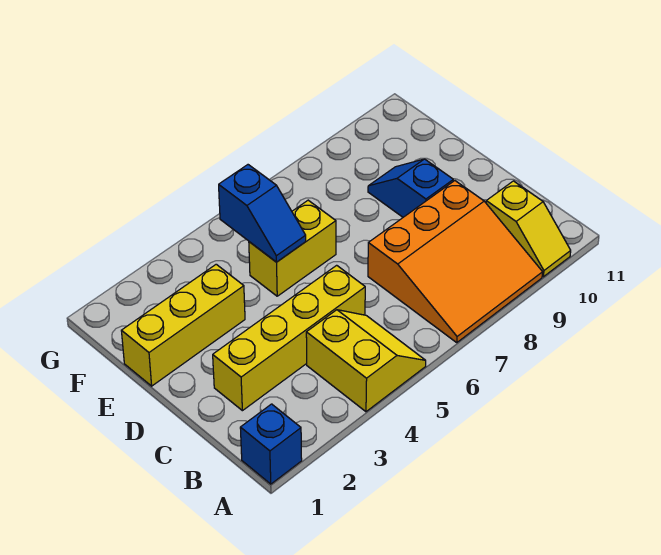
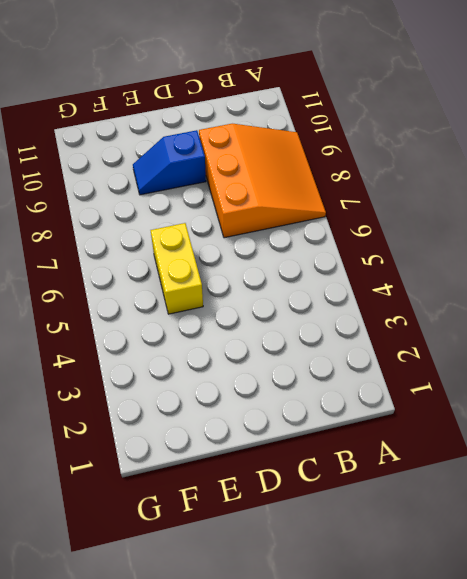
none -> blue 1x1 brick [240,404,302,484]
none -> yellow 2x2 slope [306,310,426,412]

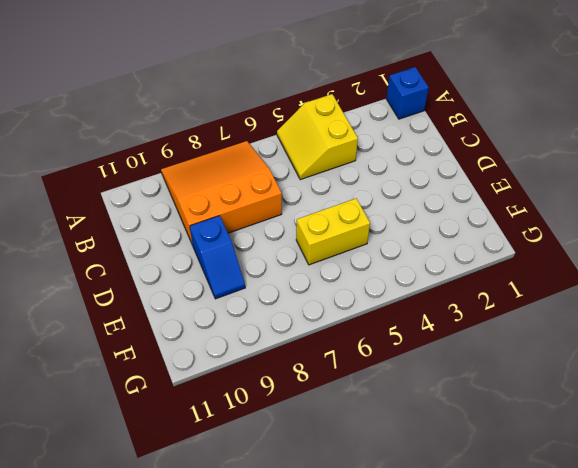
none -> yellow 1x2 slope [486,181,571,277]
none -> yellow 1x4 brick [213,265,365,411]

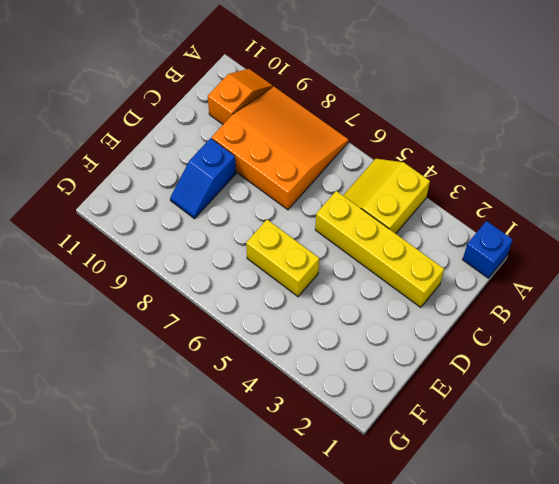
orange 1x2 slope [208,69,273,124] -> yellow 1x2 slope [486,181,571,277]
none -> yellow 1x3 brick [121,264,245,386]
none -> blue 1x2 slope [219,165,306,262]

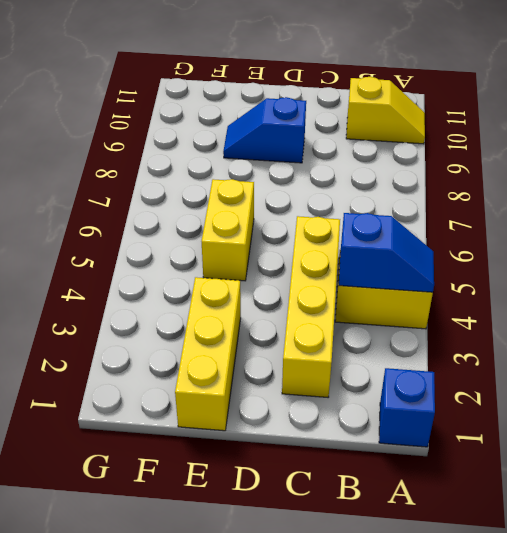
blue 1x2 slope [339,213,434,292] -> blue 1x2 slope moved to [219,165,306,262]
none -> orange 3x3 slope [368,181,543,342]

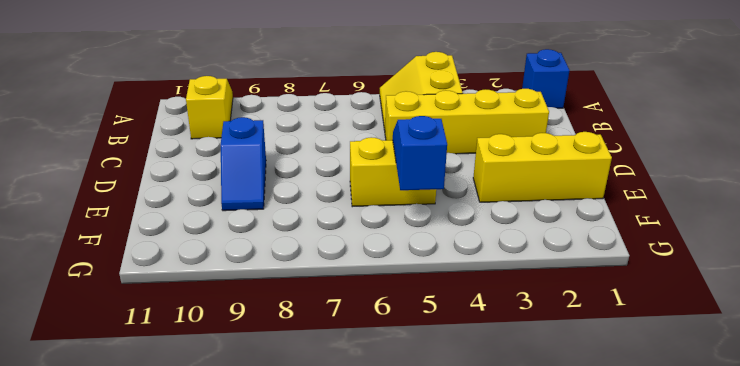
none -> orange 3x3 slope [368,181,543,342]

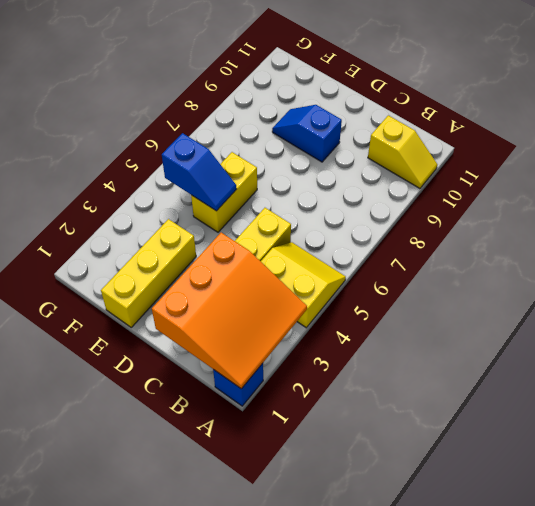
orange 3x3 slope [152,233,307,389] -> orange 3x3 slope moved to [368,181,543,342]

